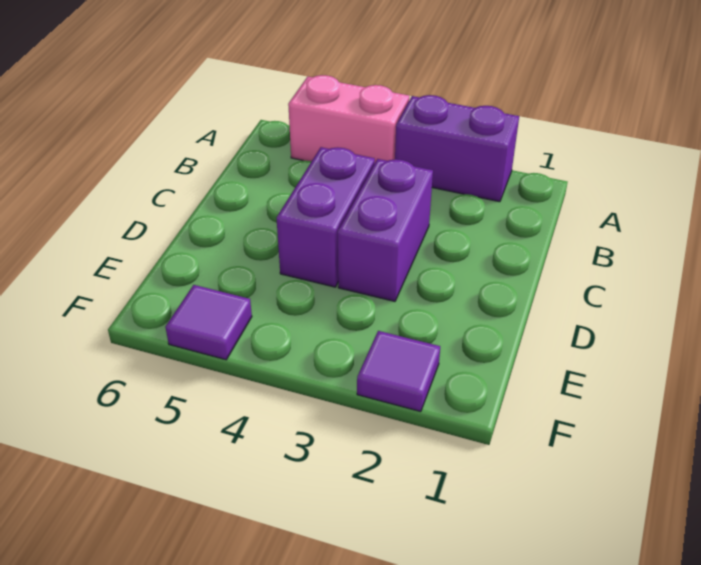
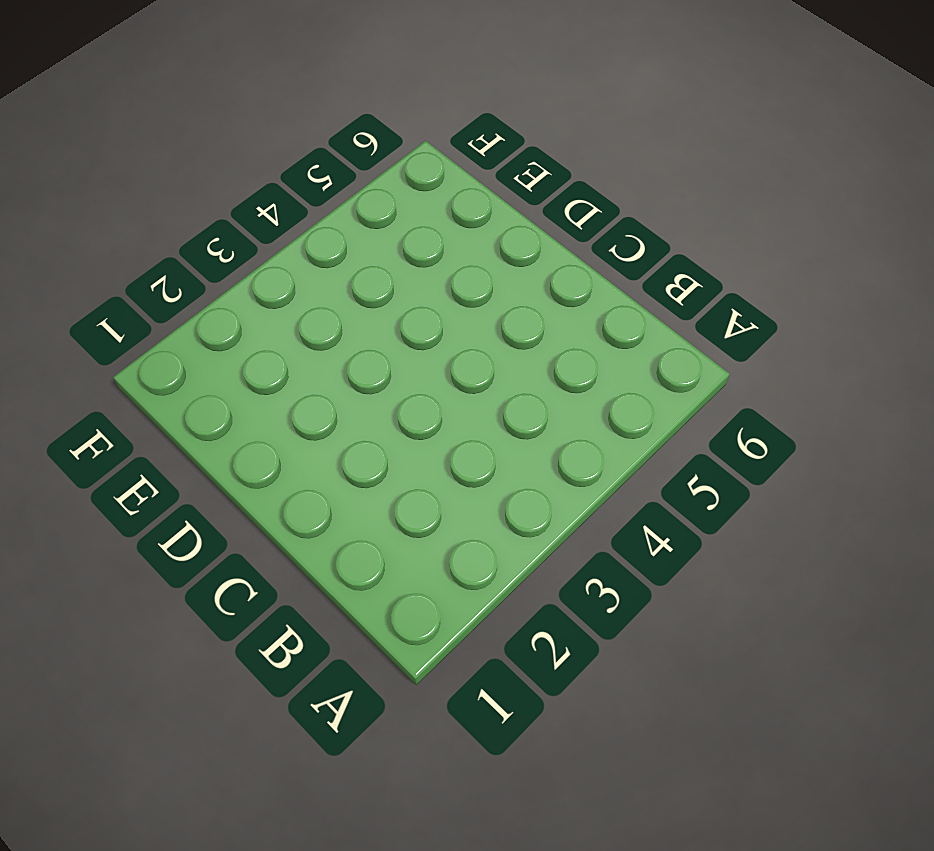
none -> purple 1x2 brick [395,95,519,202]
none -> pink 1x2 brick [288,75,409,162]

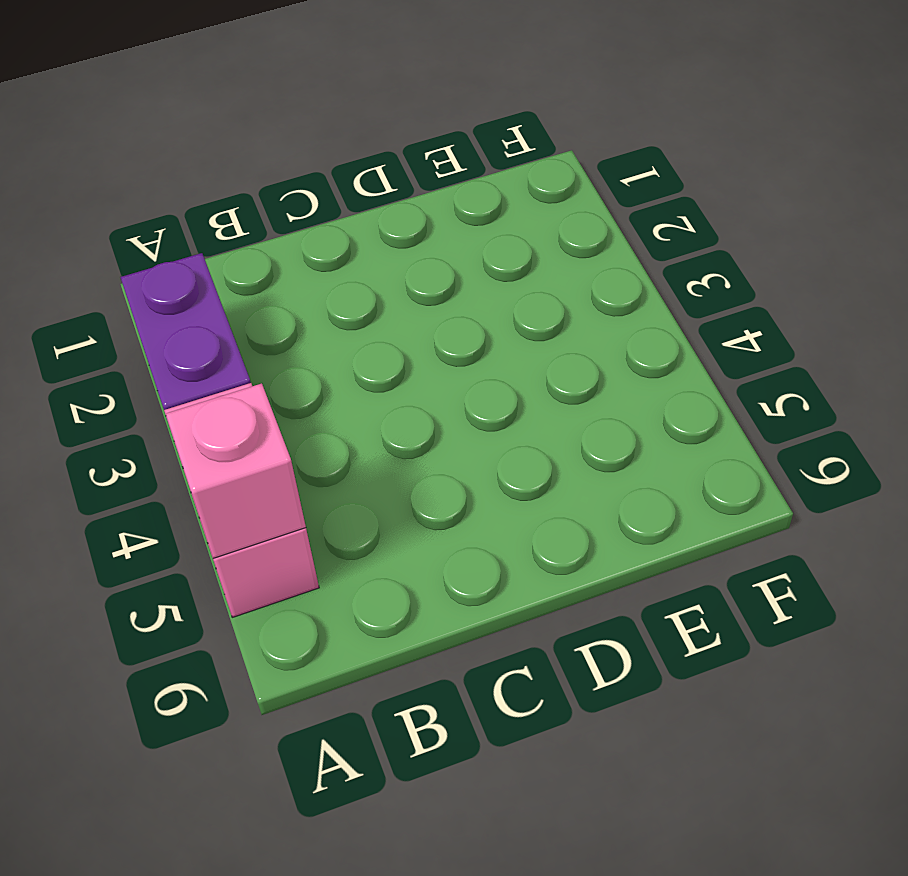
pink 1x1 brick [166,383,306,558] -> none
none -> purple 1x2 brick [338,159,433,301]
none -> purple 1x2 brick [277,147,375,287]

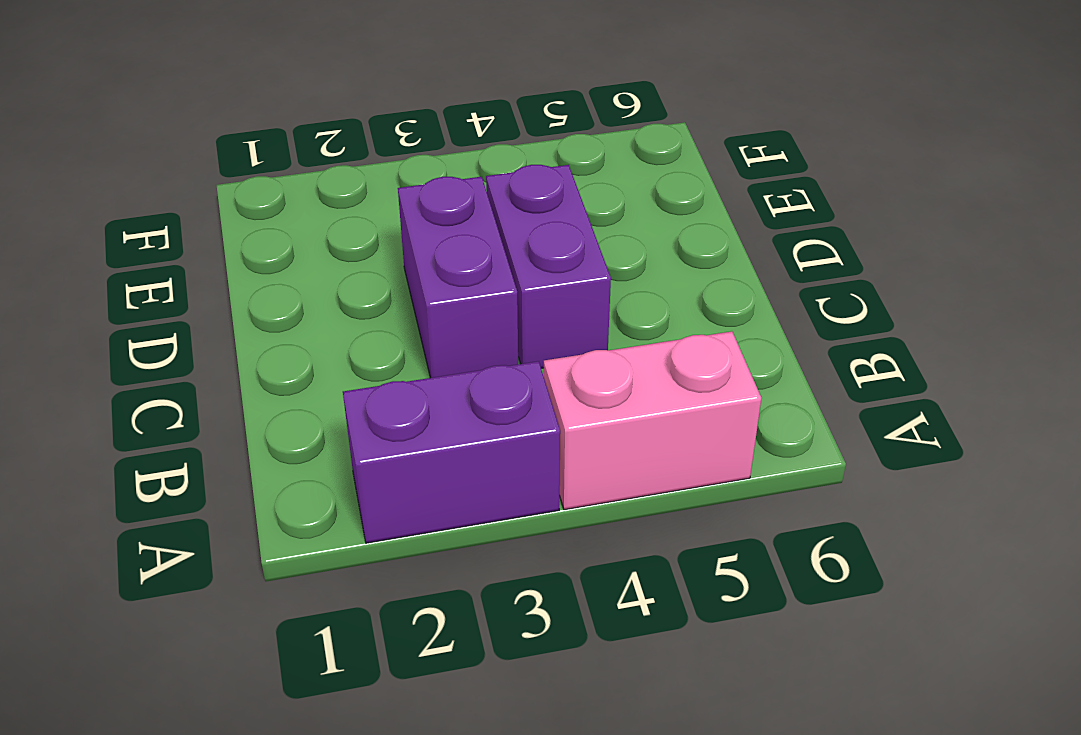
none -> purple 1x1 tile [357,331,440,412]
none -> purple 1x1 tile [166,285,252,360]

